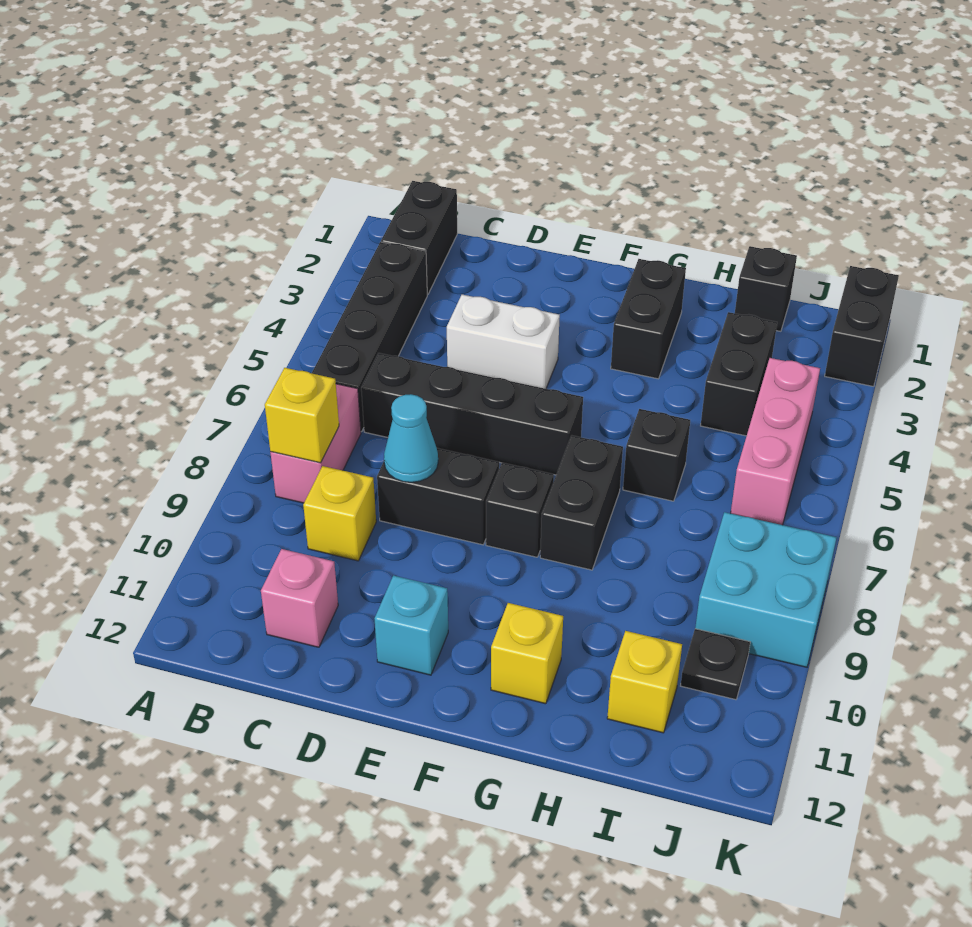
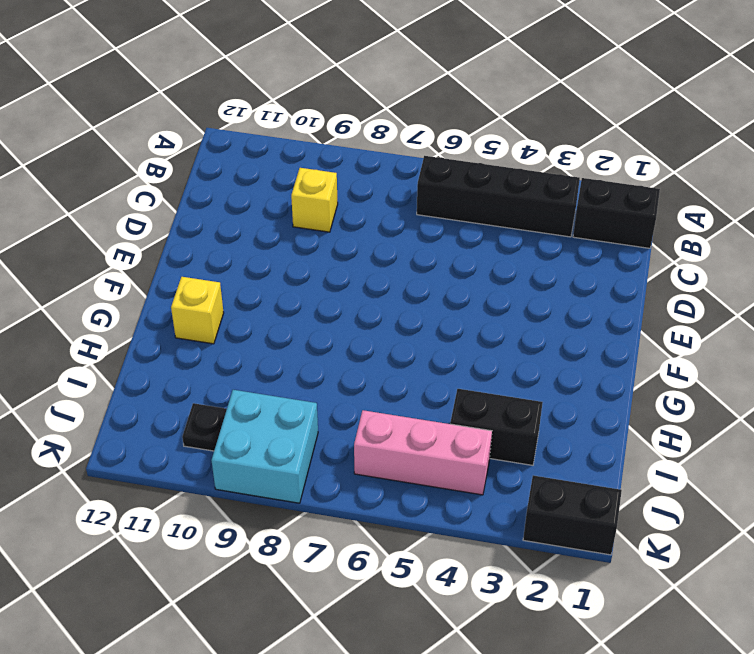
none -> pink 1x2 brick [270,384,361,503]
none -> black 1x4 brick [361,353,583,475]
none -> pink 1x1 brick [261,549,338,647]

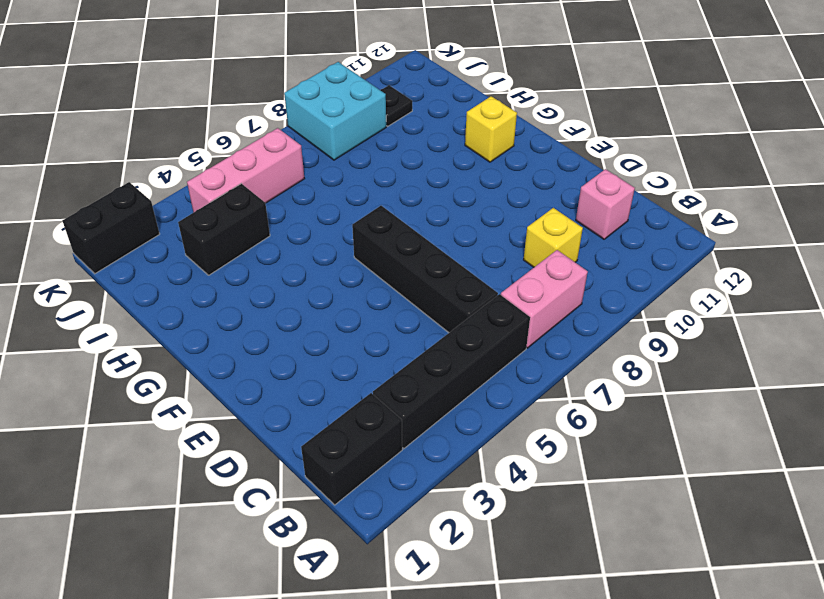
none -> white 1x2 brick [447,294,560,389]
none -> black 1x2 brick [377,448,499,545]
none -> cyan 1x1 brick [374,575,448,675]

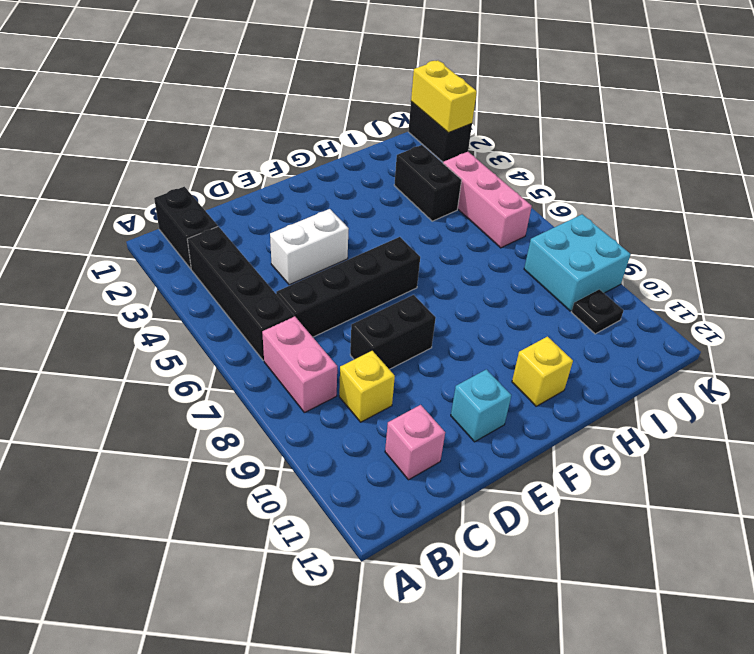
yellow 1x2 brick [411,60,477,133] -> none
none -> black 1x1 brick [486,463,554,557]
none -> black 1x2 brick [611,259,686,379]
none -> black 1x2 brick [540,436,623,570]

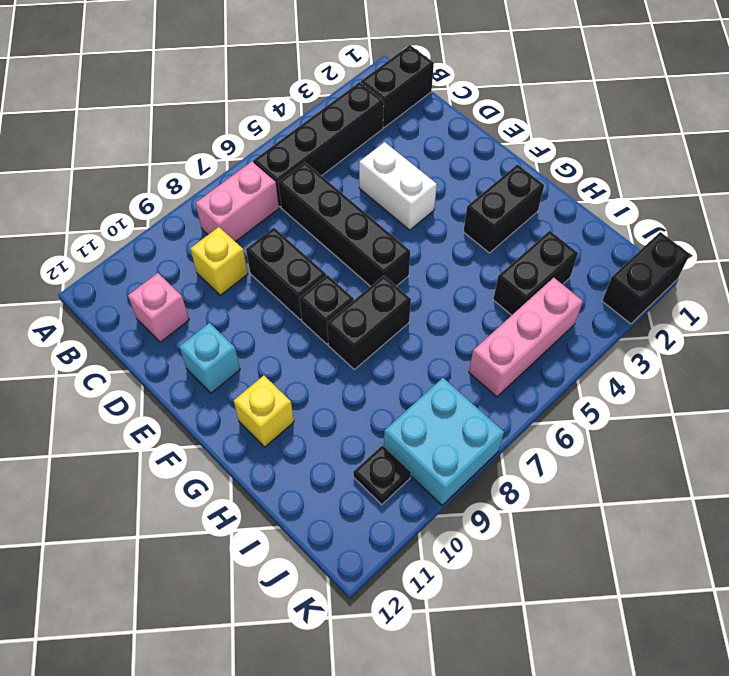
none -> black 1x1 brick [623,409,690,501]
none -> black 1x1 brick [735,246,797,331]
none -> yellow 1x1 brick [607,631,682,733]

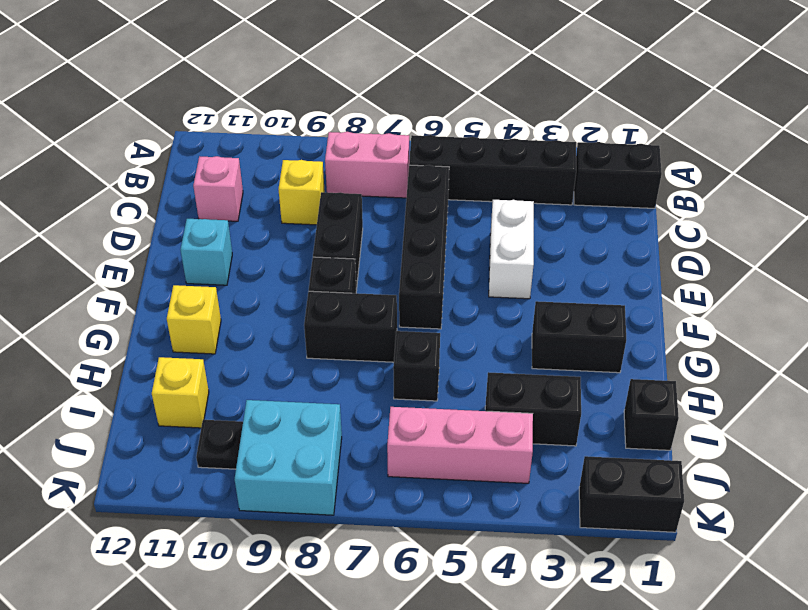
none -> yellow 1x1 brick [265,368,339,463]
none -> cyan 1x1 cone [384,394,438,482]

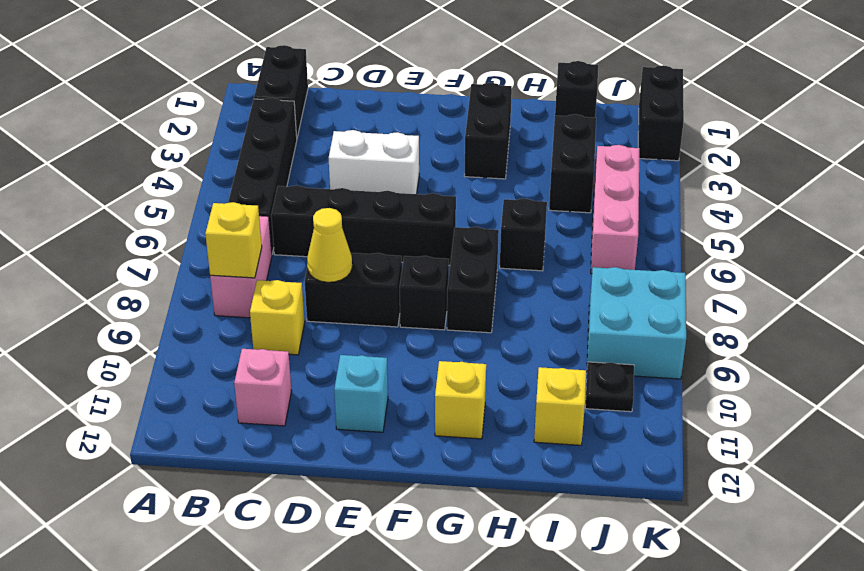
yellow 1x1 cone [307,208,352,282] -> cyan 1x1 cone [384,394,438,482]

